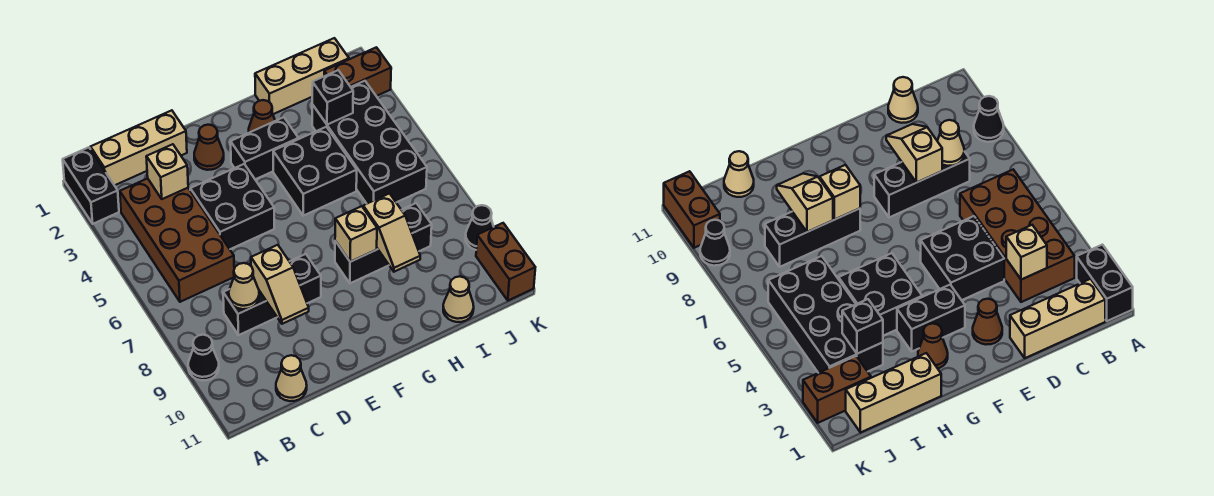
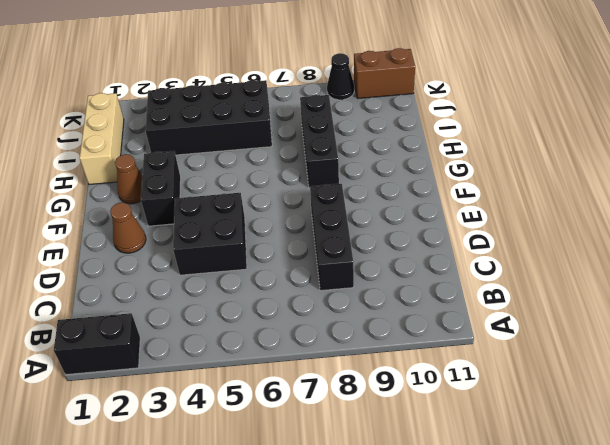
none -> black 1x1 cone [188,335,219,380]
none -> tan 1x3 brick [91,110,187,185]
none -> brown 2x4 brick [120,178,234,302]

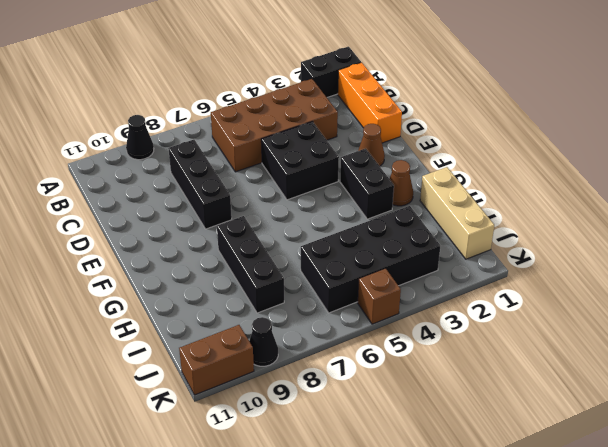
orange 1x3 brick [338,62,402,143] -> tan 1x3 brick [91,110,187,185]
brown 1x1 brick [358,268,401,324] -> none
none -> tan 1x1 cone [276,355,307,401]
none -> black 2x2 brick [273,127,357,216]
none -> tan 1x1 cone [443,276,474,322]

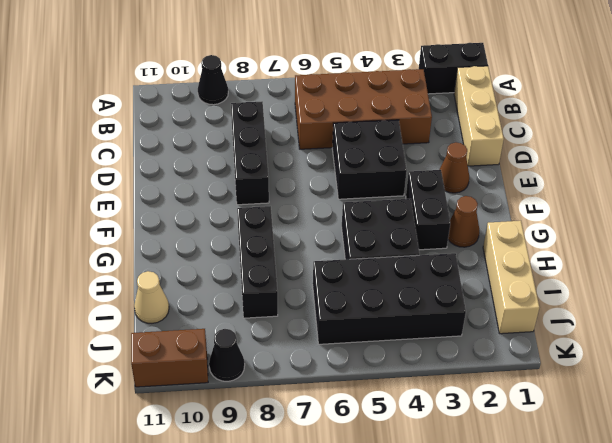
none -> tan 1x1 cone [276,355,307,401]
none -> brown 1x2 brick [324,47,391,96]
none -> tan 1x1 brick [146,144,188,199]

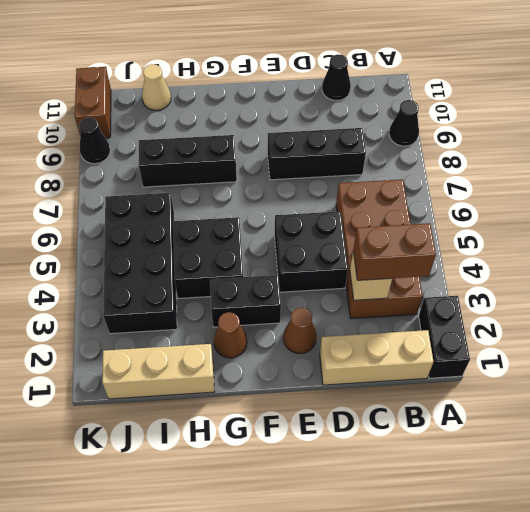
brown 1x2 brick [353,223,436,280] -> brown 1x2 brick moved to [324,47,391,96]
black 1x1 cone [322,54,351,101] -> tan 1x1 cone [276,355,307,401]
none -> tan 1x1 cone [229,263,259,309]
none -> tan 1x2 slope [251,245,309,324]
none -> tan 1x1 brick [335,206,377,262]

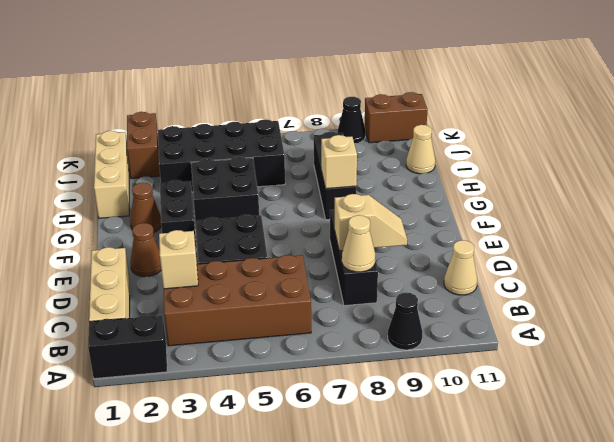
none -> tan 1x2 slope [363,194,420,272]
none -> black 1x1 brick [312,70,353,125]

